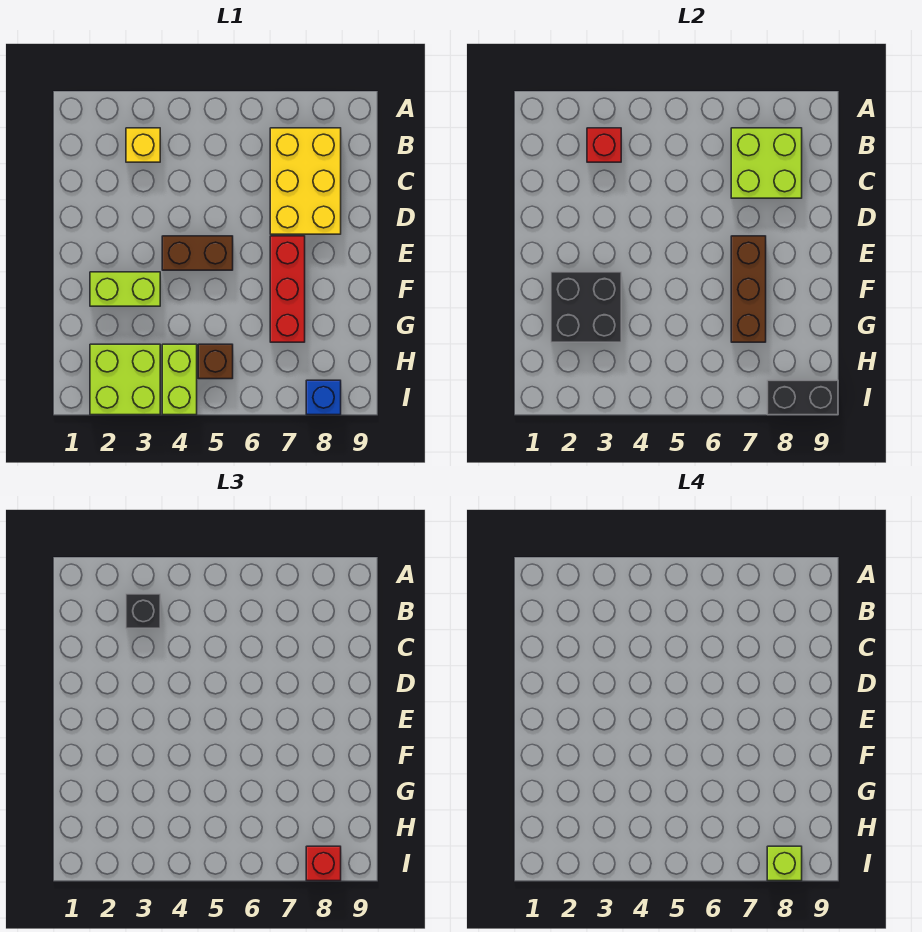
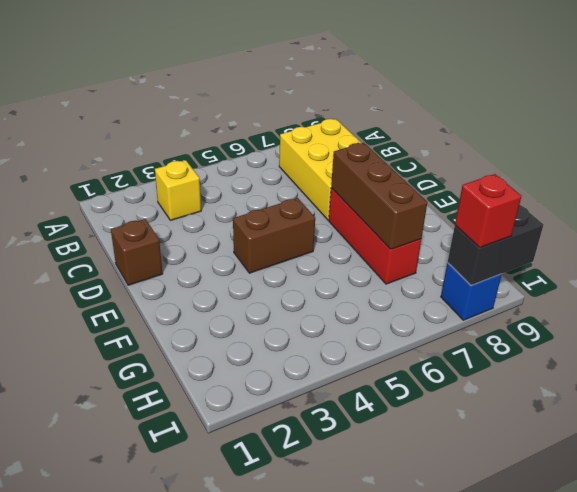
brown 1x1 brick [111,219,163,285] -> brown 1x1 brick moved to [198,344,233,379]
none -> lime 1x2 brick [90,272,160,306]
none -> lime 2x2 brick [90,344,160,415]
none -> lime 1x2 brick [162,344,197,415]

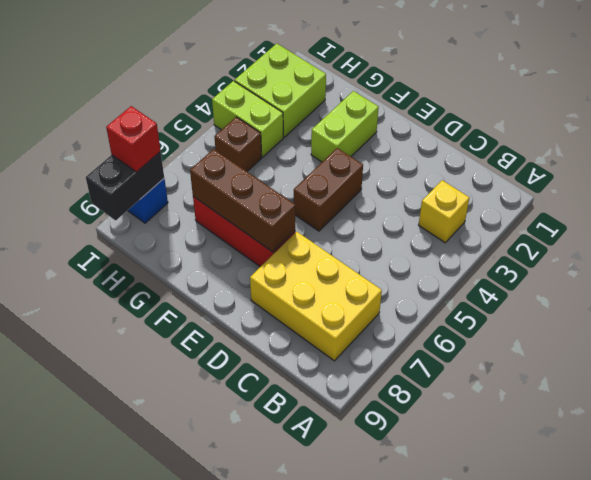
none -> red 1x1 brick [587,128,621,162]
none -> lime 2x2 brick [731,128,802,198]
none -> black 2x2 brick [551,272,621,342]

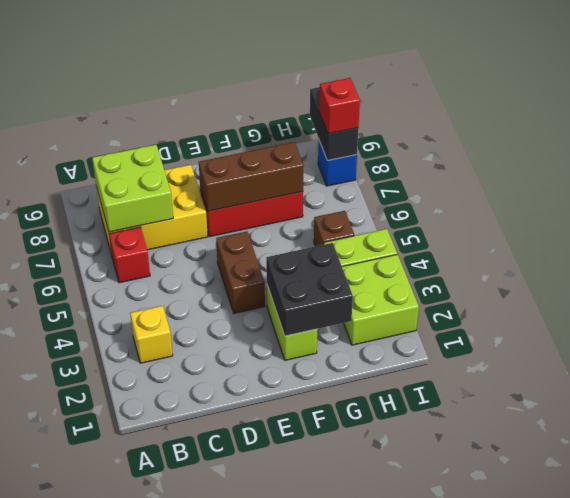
red 1x1 brick [109,227,150,283] -> red 1x1 brick moved to [587,128,621,162]
none -> black 1x1 brick [126,594,160,628]
none -> lime 1x1 brick [767,846,802,881]

